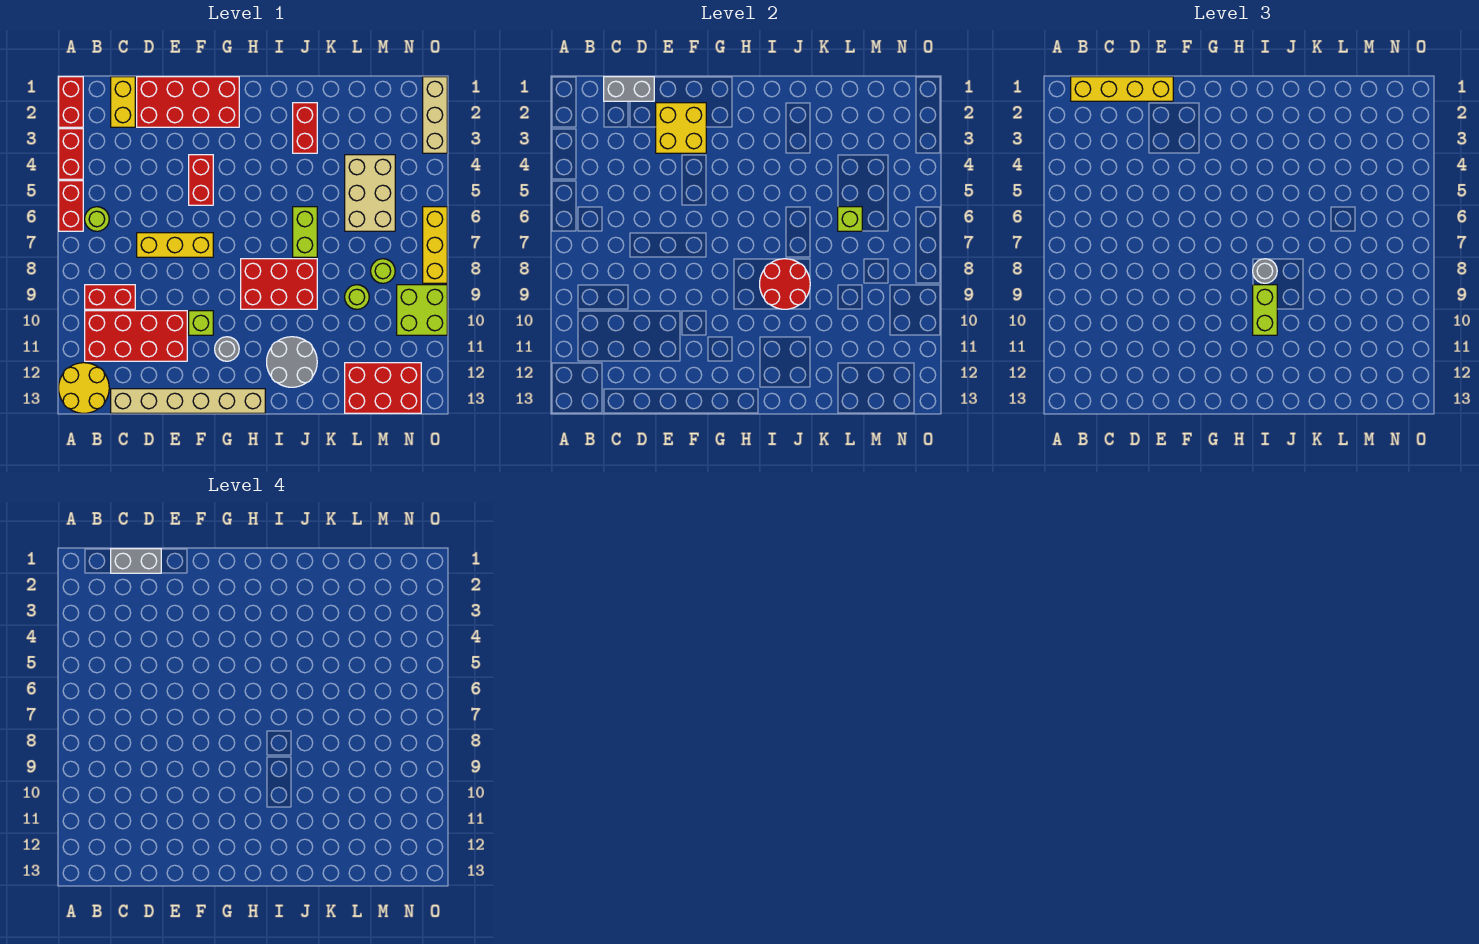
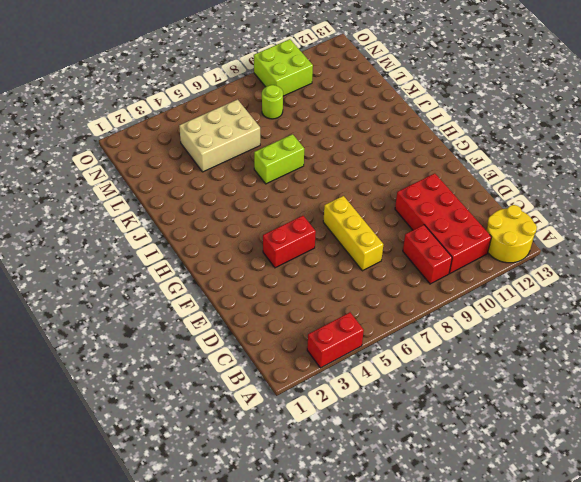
none -> red 1x2 brick [59,77,83,127]
none -> red 1x2 brick [59,181,83,231]
none -> lime 1x1 round brick [85,207,109,231]
none -> yellow 1x2 brick [111,77,135,127]

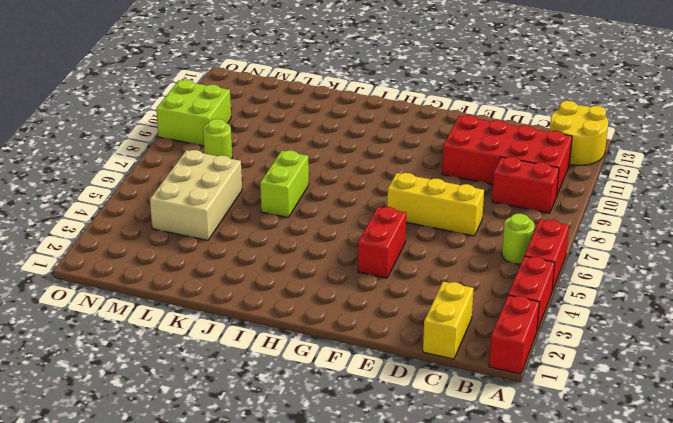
none -> tan 1x6 brick [111,389,265,413]
none -> red 2x4 brick [137,77,239,127]
none -> lime 1x1 brick [189,311,213,335]
none -> grey 1x1 round brick [215,337,239,361]

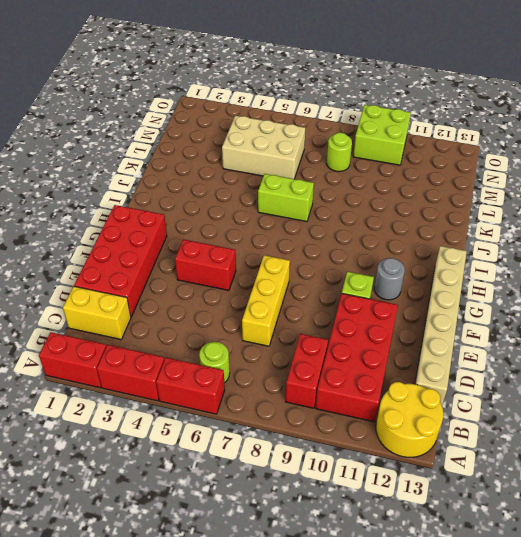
none -> red 2x3 brick [241,259,317,309]
none -> grey 2x2 round brick [267,337,317,387]
none -> red 1x2 brick [293,103,317,153]
none -> lime 1x1 round brick [345,285,369,309]

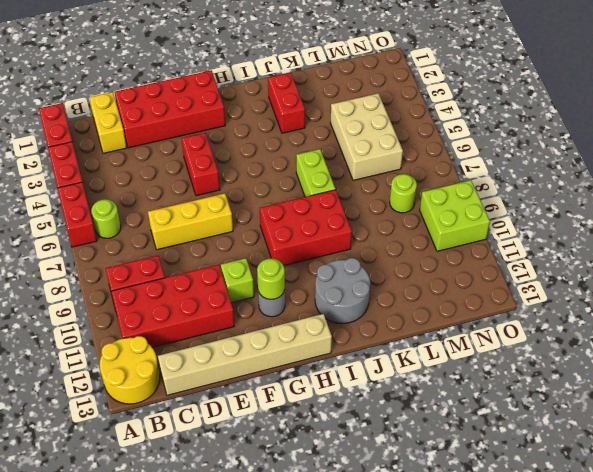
lime 1x1 round brick [257,258,285,300] -> lime 1x1 round brick moved to [345,285,369,309]
none -> red 2x3 brick [345,363,421,413]
none -> tan 1x3 brick [423,77,447,153]
none -> yellow 1x3 brick [423,207,447,283]
none -> grey 1x2 brick [604,77,654,101]

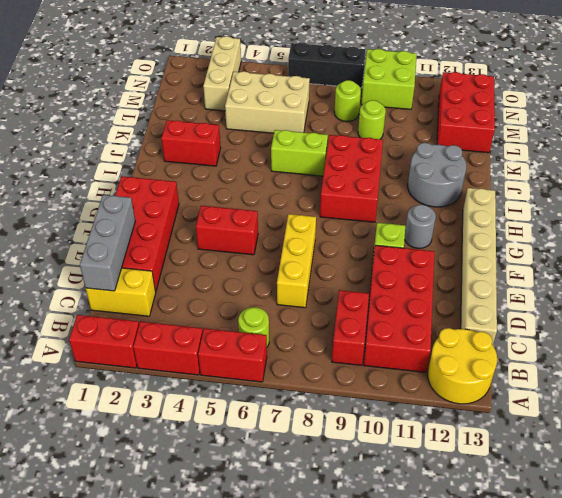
grey 1x3 brick [80,195,135,291] -> grey 1x2 brick [604,77,654,101]
tan 1x3 brick [203,36,241,111] -> tan 1x3 brick turned to [423,77,447,153]
black 1x3 brick [288,43,366,88] -> yellow 1x3 brick [423,207,447,283]
none -> yellow 2x2 brick [656,103,706,153]
none -> red 2x2 round brick [760,259,810,309]
none -> lime 1x1 brick [838,207,862,231]
none -> yellow 1x4 brick [1071,77,1173,101]

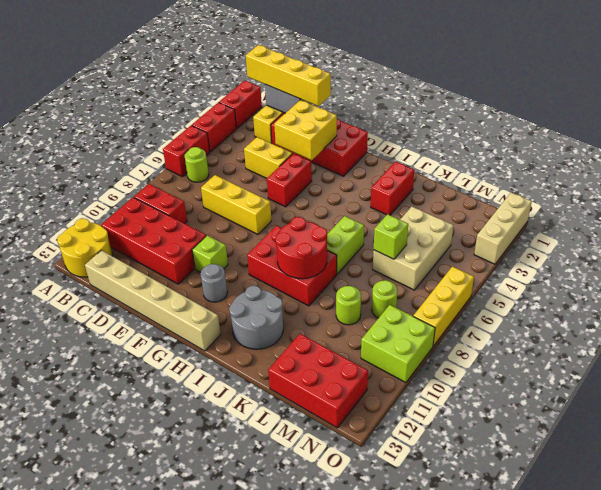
yellow 1x2 brick [244,137,292,178] -> none
none -> grey 1x1 round brick [1253,259,1277,283]
none -> lime 1x2 brick [1253,285,1277,335]
none -> grey 1x2 brick [111,549,161,573]

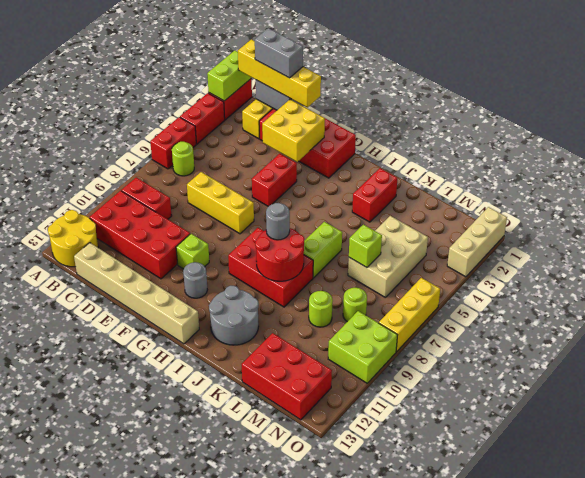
lime 1x2 brick [207,51,252,101] -> lime 1x2 brick moved to [1253,285,1277,335]

